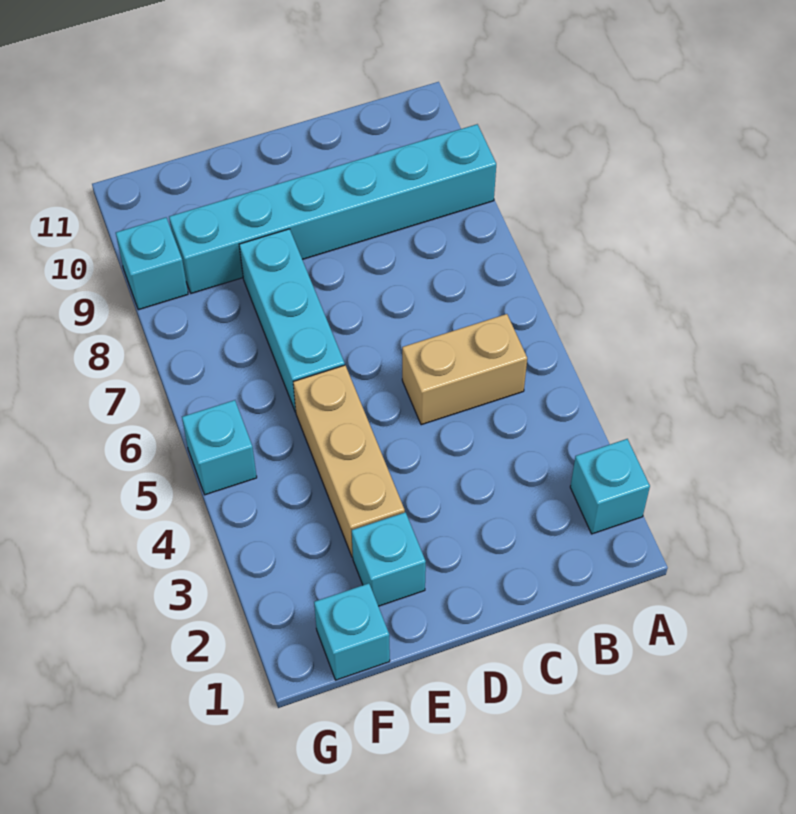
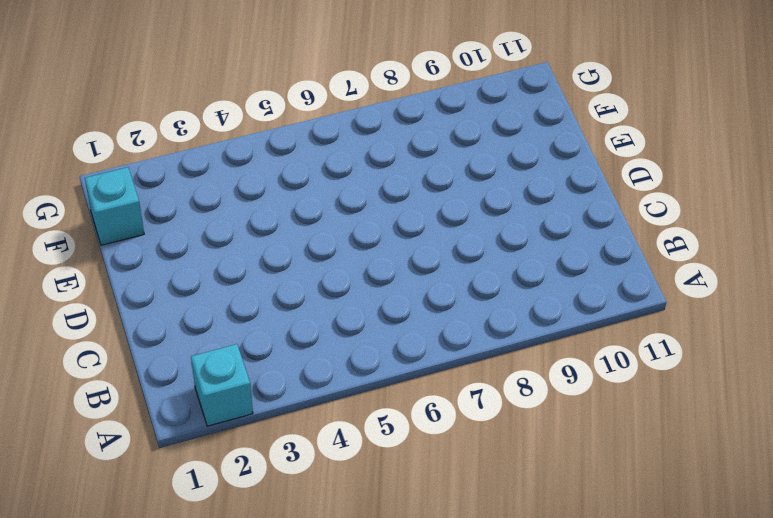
none -> cyan 1x6 brick [169,124,496,293]
none -> tan 1x2 brick [402,314,527,425]

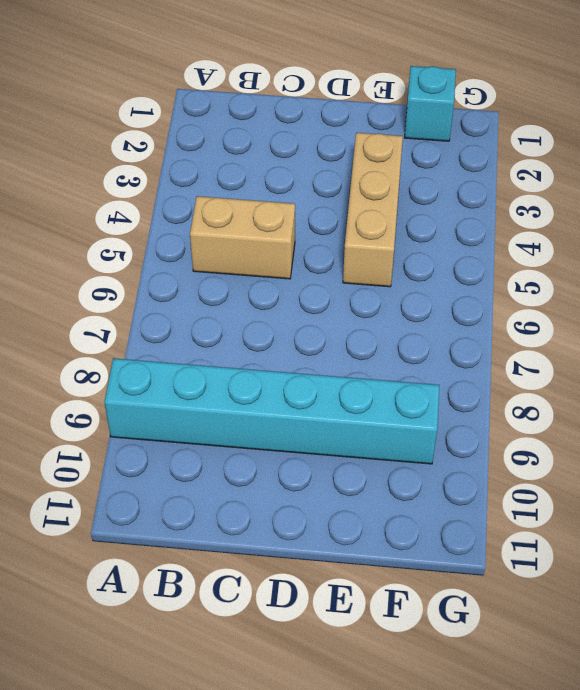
none -> cyan 1x1 brick [570,439,650,534]
none -> cyan 1x1 brick [352,512,426,606]

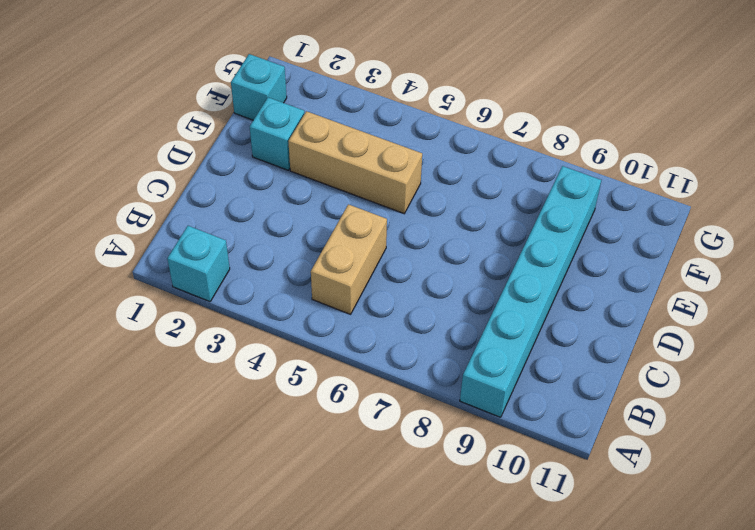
none -> cyan 1x3 brick [239,229,345,412]
none -> cyan 1x1 brick [182,400,257,495]

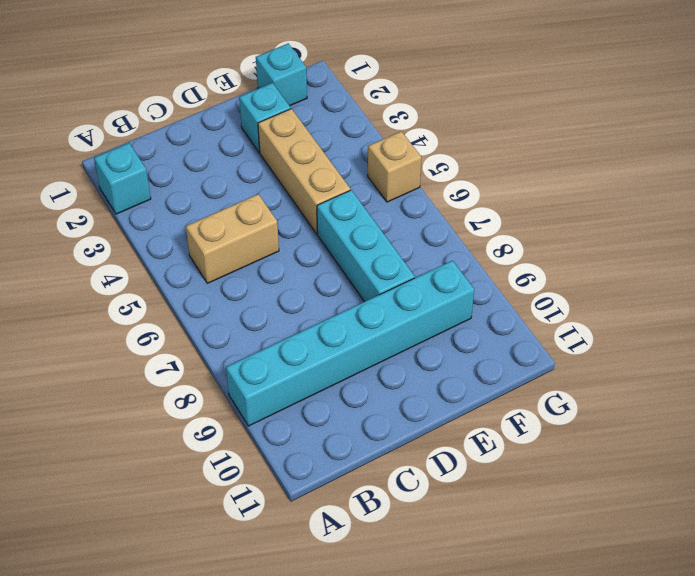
tan 1x1 brick [368,131,421,202] -> cyan 1x1 brick [182,400,257,495]
none -> cyan 1x1 brick [116,218,188,310]

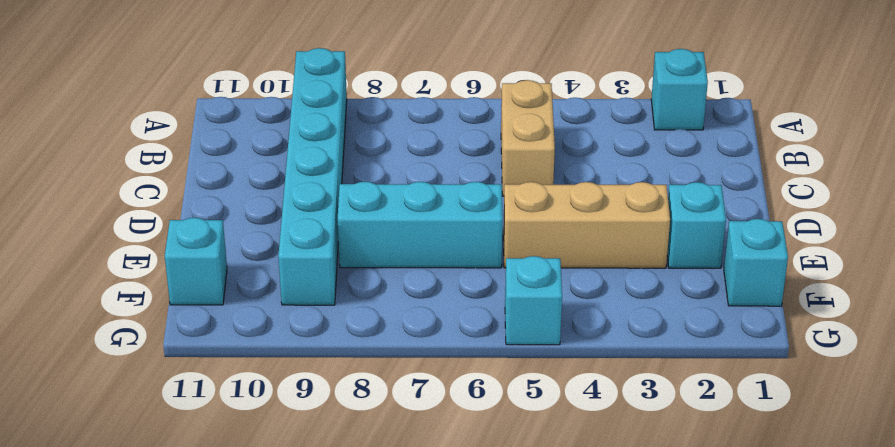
cyan 1x1 brick [165,218,227,305] -> cyan 1x1 brick moved to [116,218,188,310]

